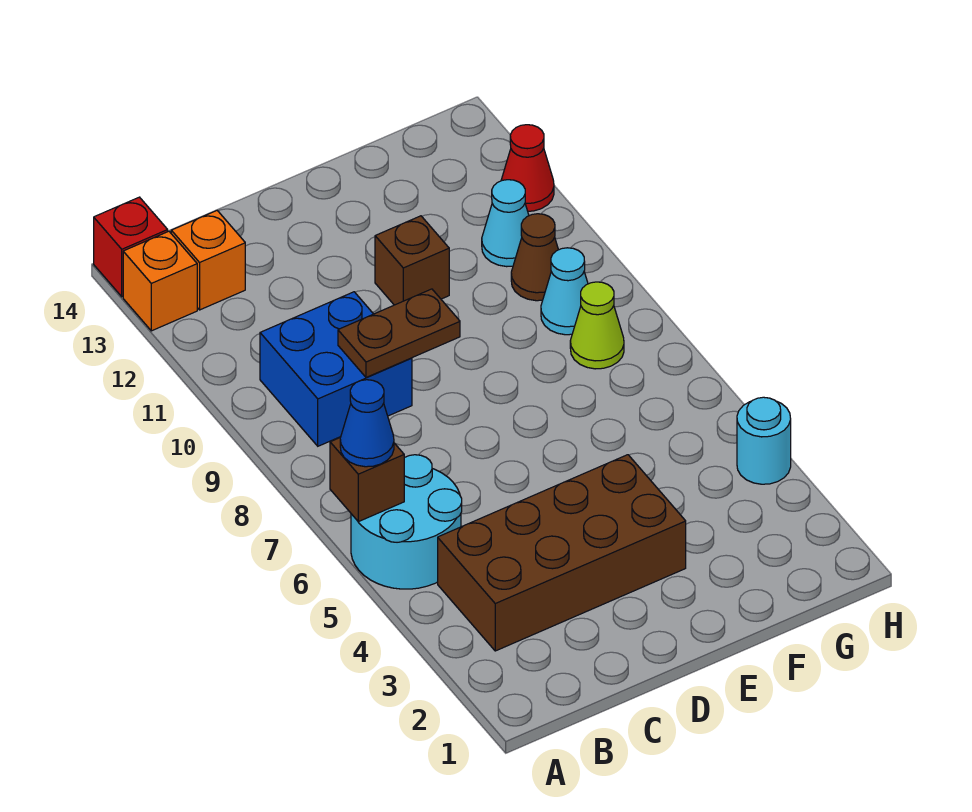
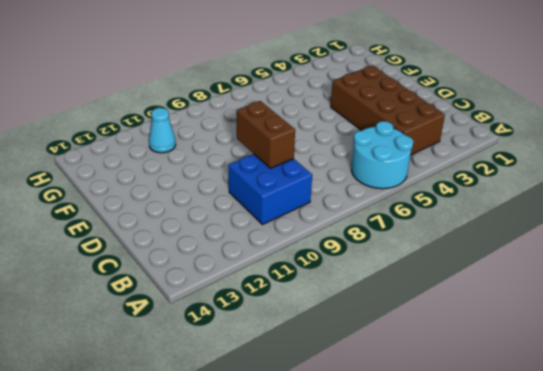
brown 1x2 brick [237,101,295,168] -> brown 1x2 plate [338,289,460,377]
none -> orange 1x1 brick [123,231,197,331]
none -> red 1x1 brick [94,197,168,297]
none -> orange 1x1 brick [171,211,245,310]

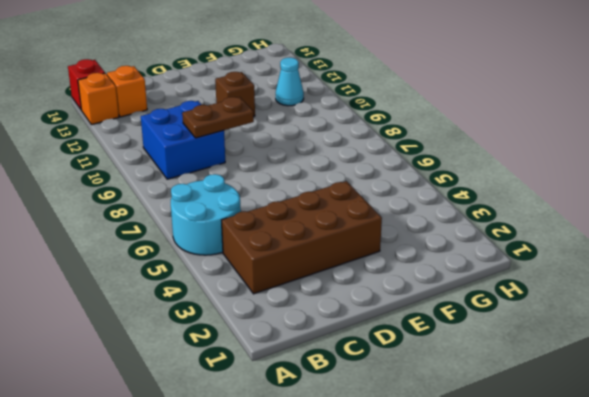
none -> lime 1x1 cone [570,282,624,369]
none -> cyan 1x1 cone [541,248,588,335]
none -> brown 1x1 cone [511,214,558,301]

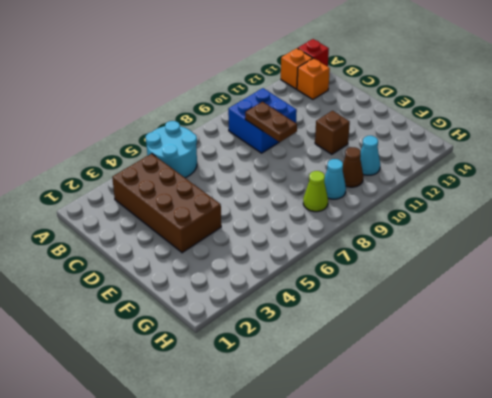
none -> cyan 1x1 round brick [737,397,791,484]
none -> red 1x1 cone [501,125,554,211]
none -> brown 1x1 brick [330,438,404,522]

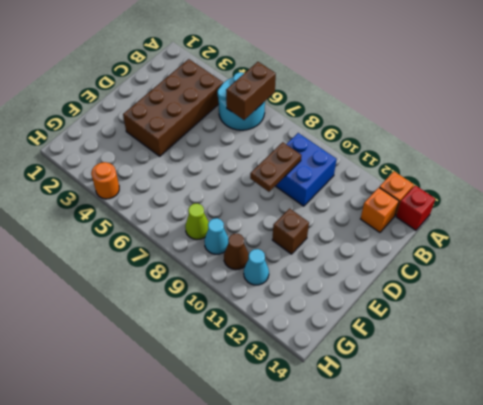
brown 1x2 brick [226,62,276,120] -> brown 1x1 brick [330,438,404,522]
orange 1x1 round brick [91,162,119,199] -> cyan 1x1 round brick [737,397,791,484]
none -> red 1x1 cone [501,125,554,211]
none -> blue 1x1 cone [340,380,394,467]

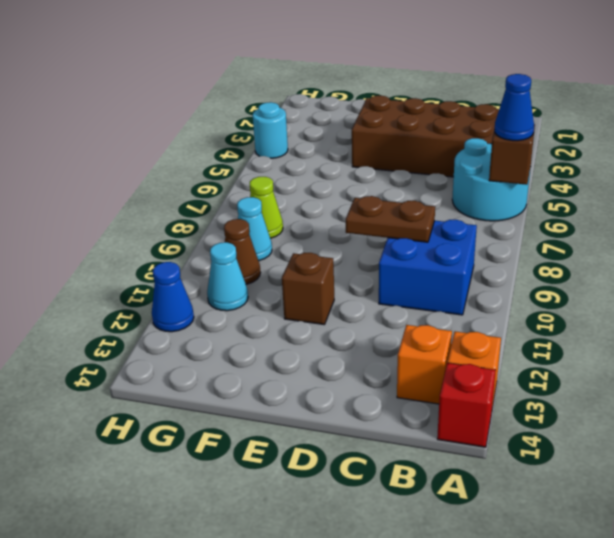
blue 1x1 cone [152,262,194,332] -> red 1x1 cone [501,125,554,211]

